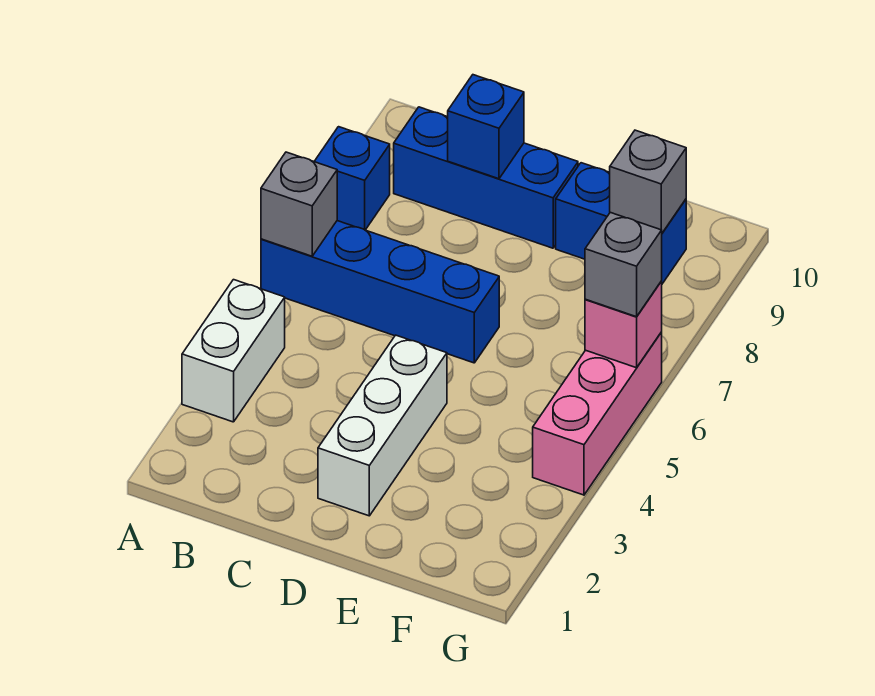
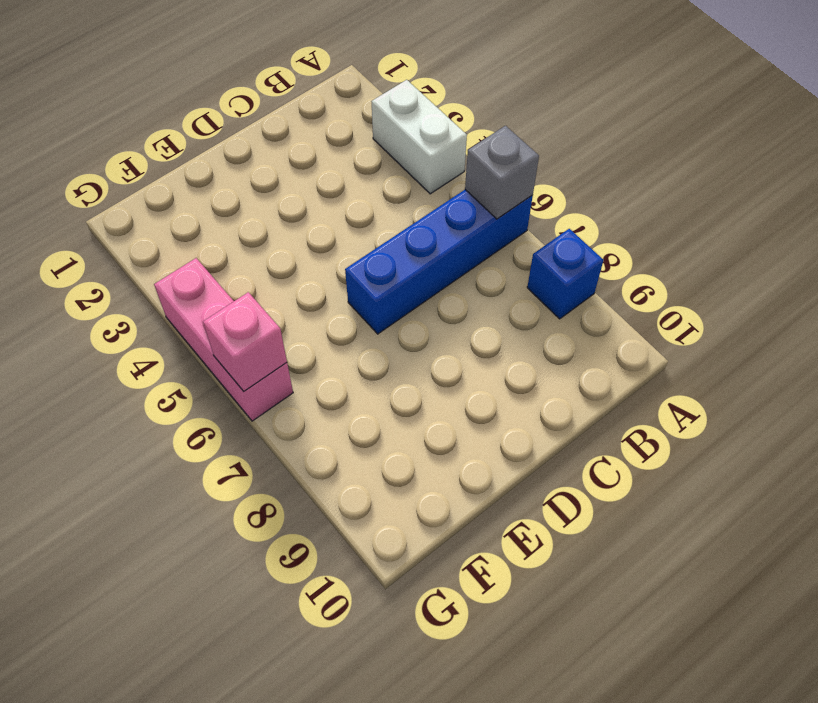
none -> blue 1x3 brick [394,107,578,248]
none -> white 1x3 brick [318,335,447,516]
none -> blue 1x2 brick [556,163,686,284]

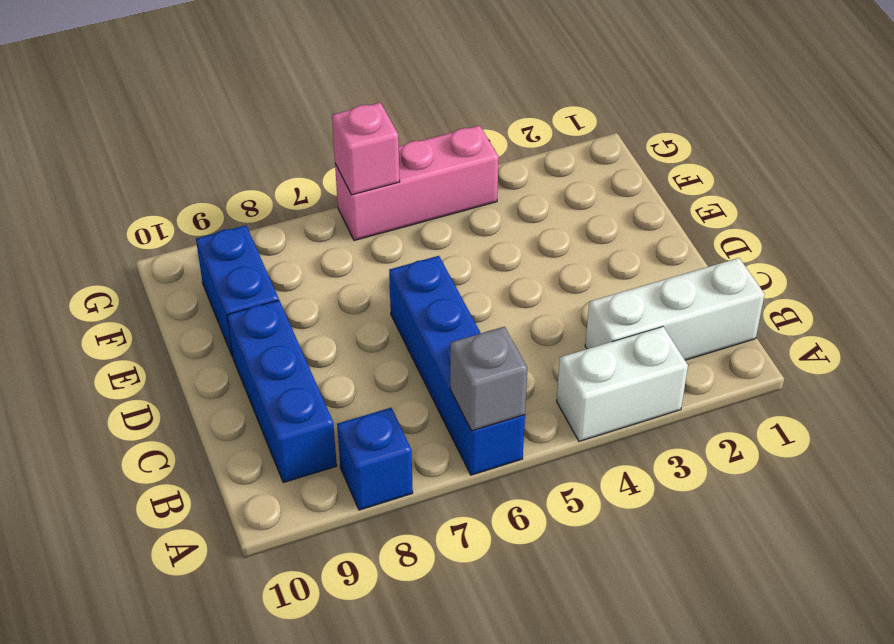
white 1x3 brick [585,258,765,360] -> white 1x3 brick moved to [318,335,447,516]
none -> blue 1x1 brick [448,75,524,179]
none -> grey 1x1 brick [610,130,686,233]
none -> grey 1x1 brick [585,212,662,317]

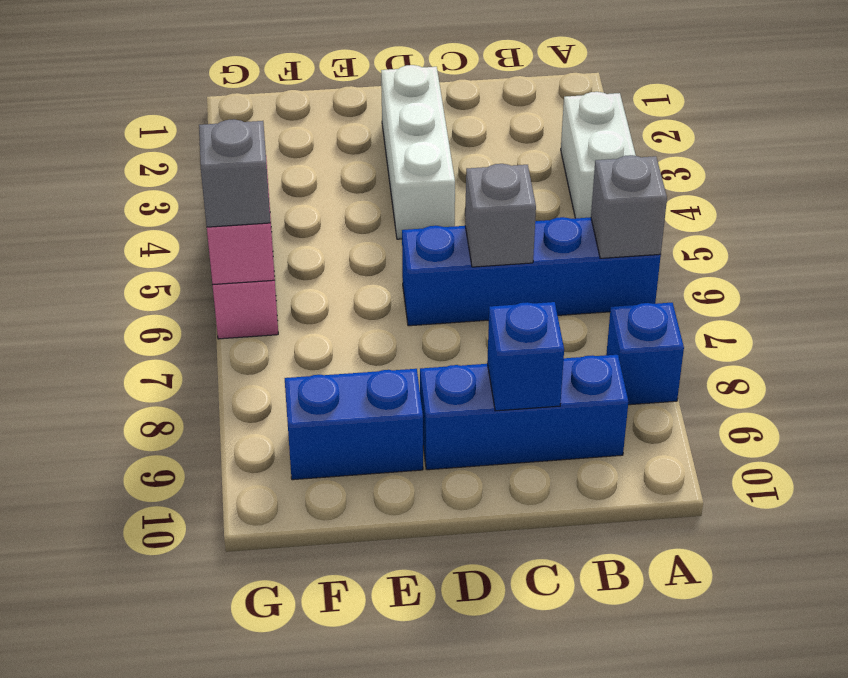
grey 1x1 brick [465,164,536,267] -> grey 1x1 brick moved to [610,130,686,233]

